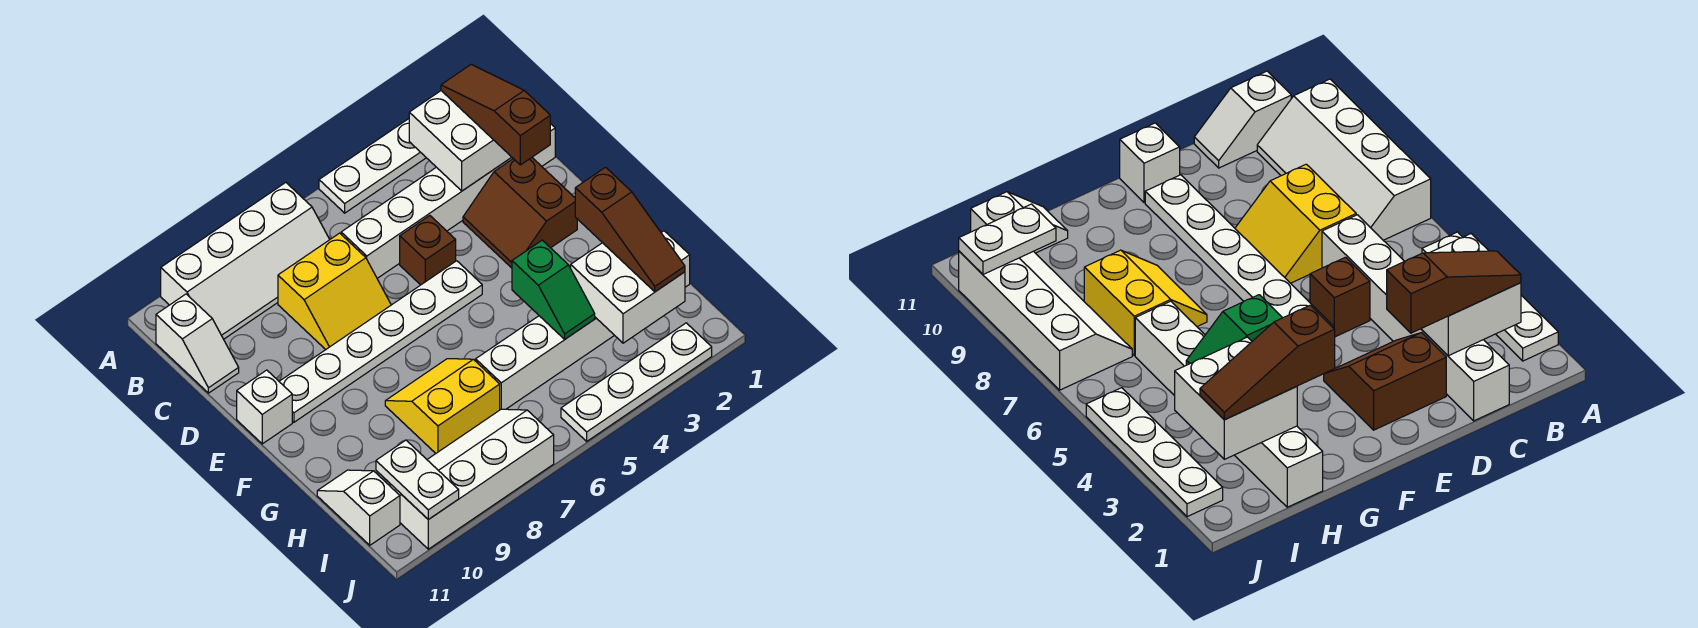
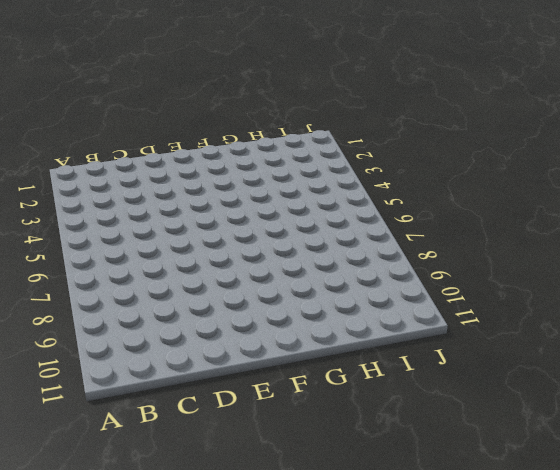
none -> white 1x4 plate [319,119,426,213]
none -> white 2x4 slope [161,183,330,339]
none -> white 1x2 slope [156,294,239,393]

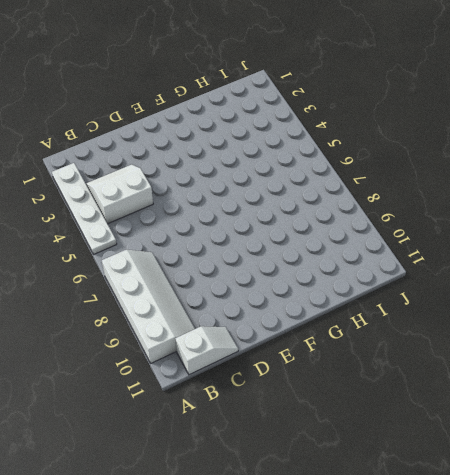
white 2x2 slope [86,164,153,224] -> white 1x6 brick [341,123,555,278]
none -> yellow 2x2 slope [278,233,391,350]
none -> brown 2x2 slope [463,158,577,268]
none -> brown 1x1 brick [400,216,456,285]

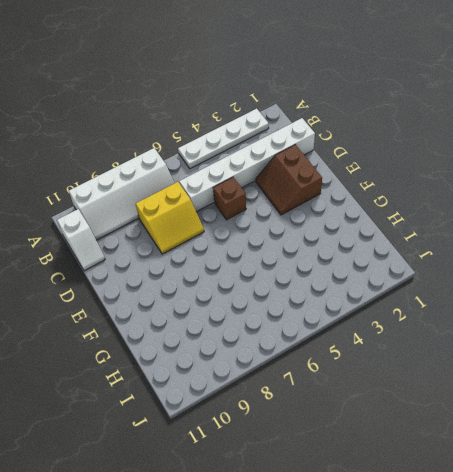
none -> white 1x6 plate [279,261,482,422]
none -> white 1x1 brick [237,370,292,444]
none -> yellow 2x2 slope [385,359,500,453]

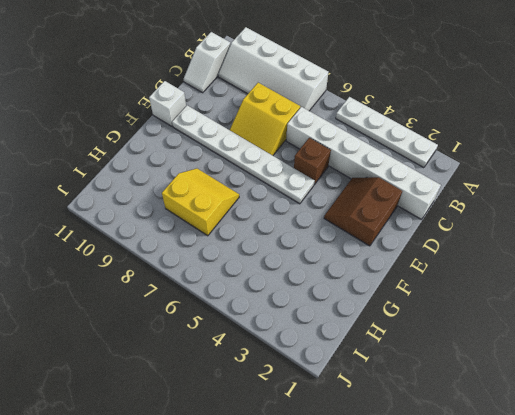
none -> white 1x6 brick [476,231,690,410]
none -> white 1x2 slope [317,470,400,545]
none -> white 2x4 slope [389,409,554,549]

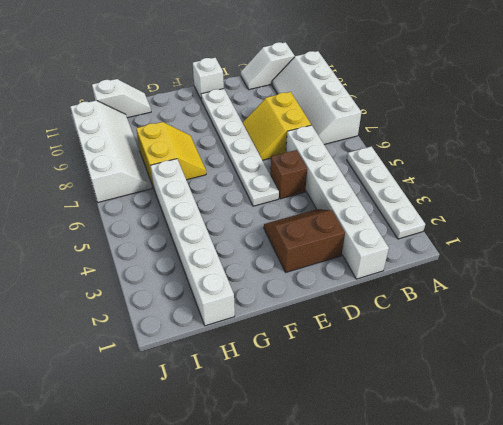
none -> white 1x4 plate [561,323,712,441]
none -> white 2x2 brick [409,91,511,191]
none -> green 1x2 slope [512,240,595,339]

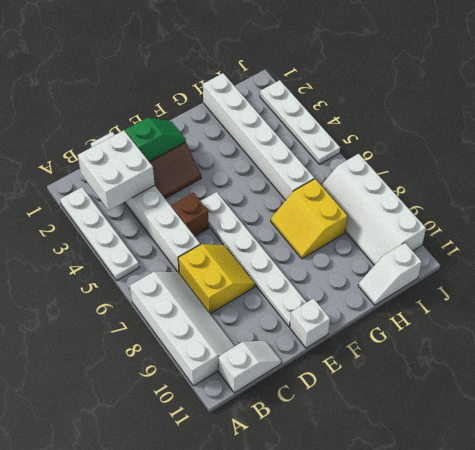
green 1x2 slope [125,118,186,162] -> green 1x2 slope moved to [512,240,595,339]
none -> white 2x2 brick [571,243,685,343]
none -> white 1x2 plate [376,440,459,520]
none -> brown 1x3 slope [441,64,550,165]

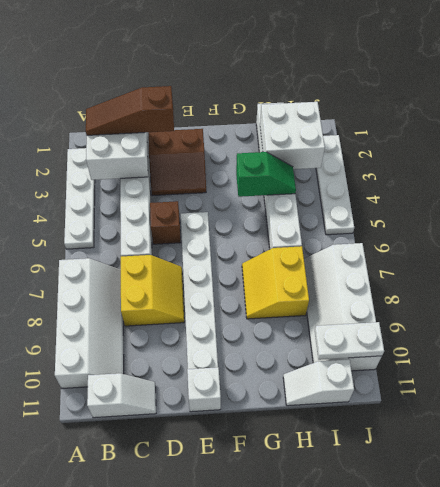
none -> brown 1x3 slope [575,167,685,292]

